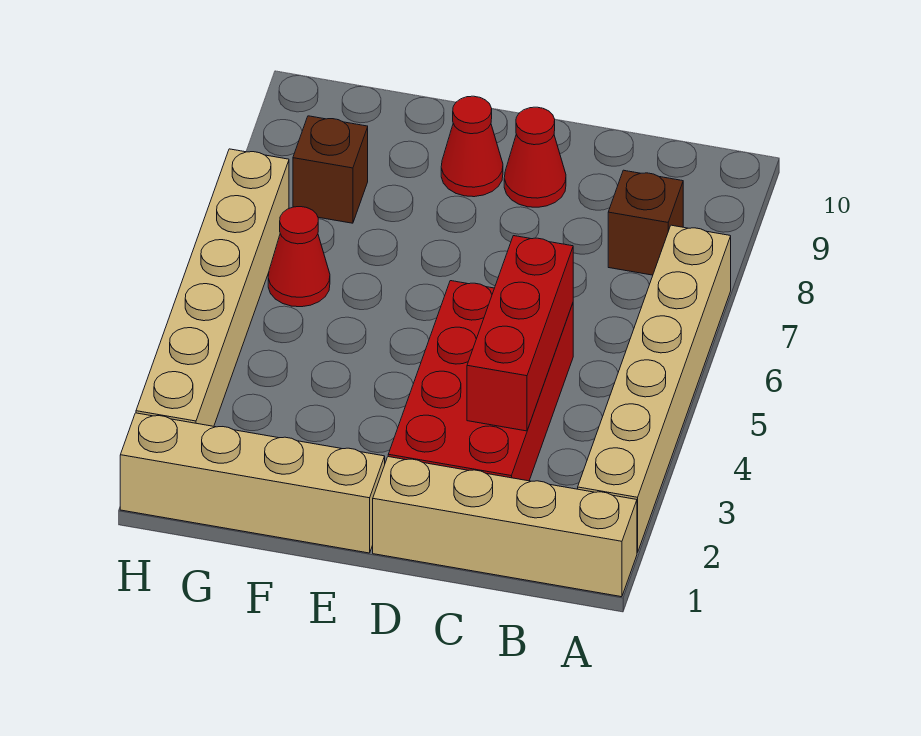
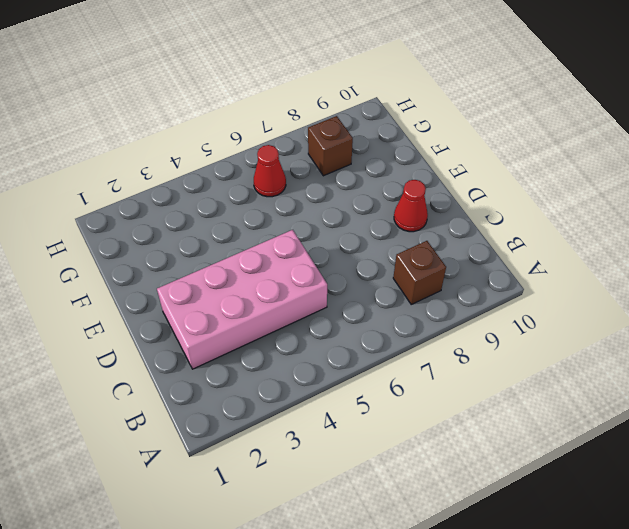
pink 2x4 brick [157,230,327,369] -> red 2x4 brick [388,281,573,481]
none -> tan 1x4 brick [373,457,637,597]
none -> tan 1x6 brick [578,225,731,553]

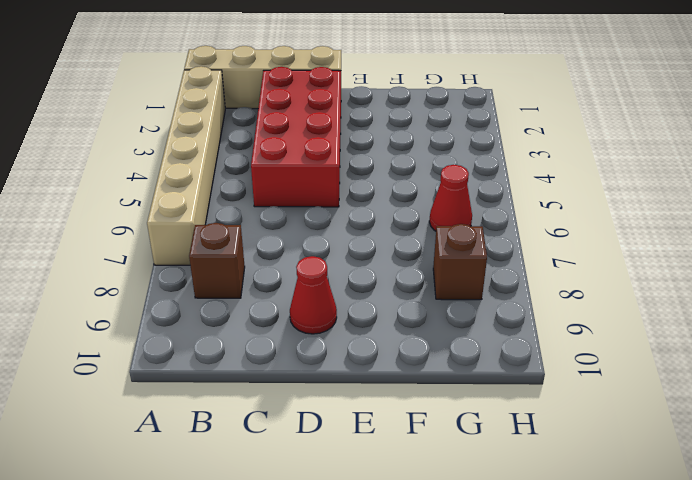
none -> tan 1x4 brick [120,413,385,553]
none -> red 1x1 cone [441,96,503,197]

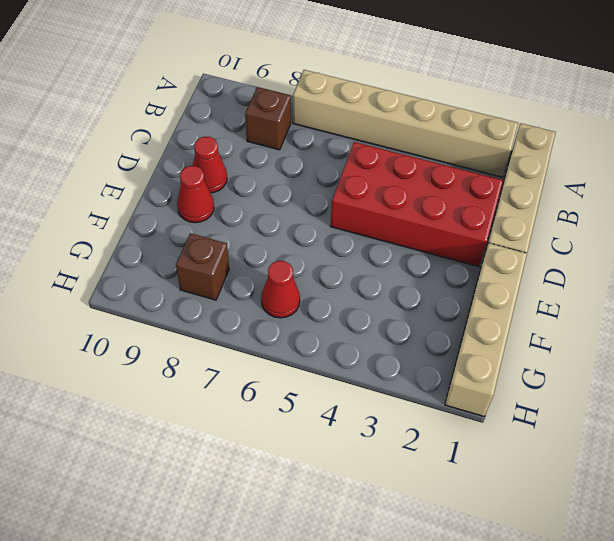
none -> tan 1x6 brick [136,149,289,426]
none -> red 1x3 brick [467,236,573,431]

